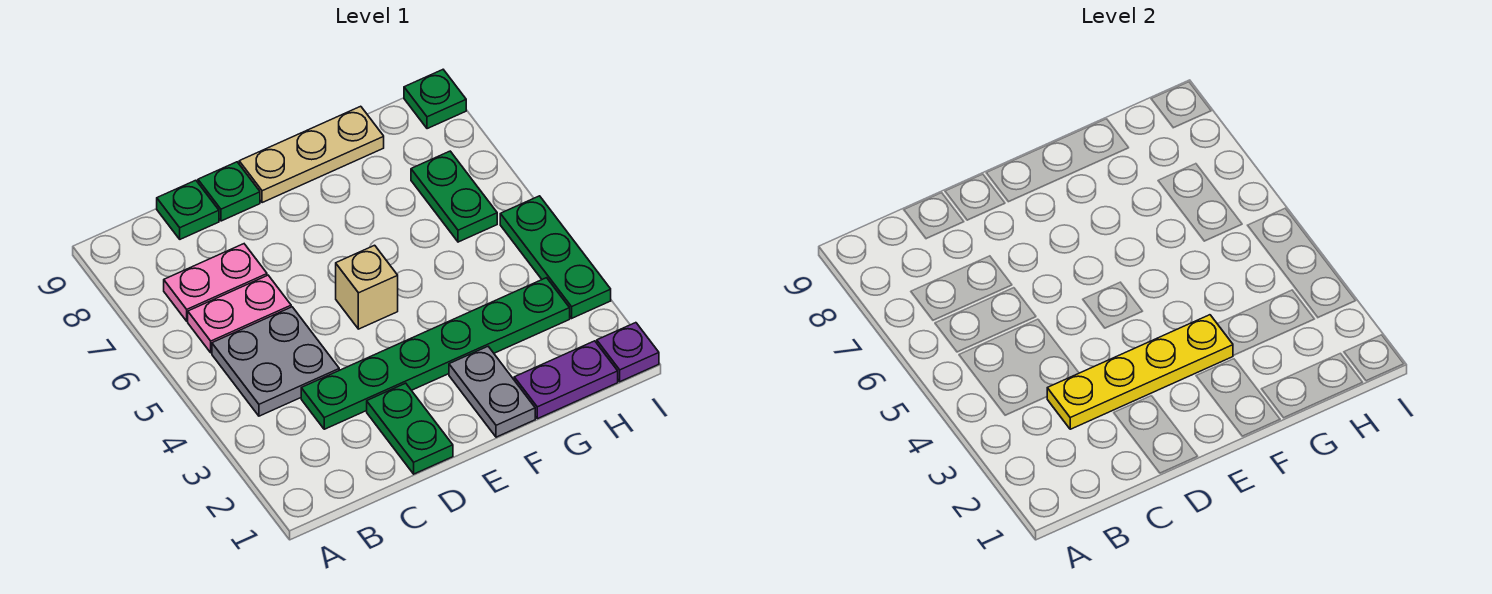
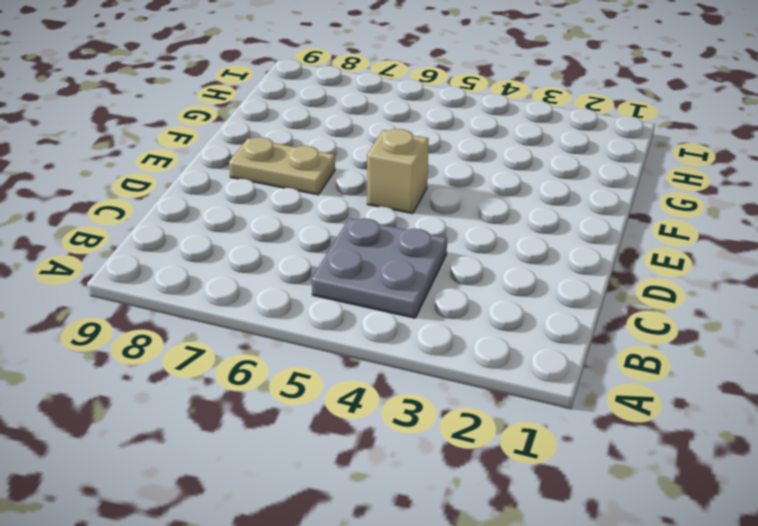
tan 1x2 plate [229,137,335,195] -> none
none -> pink 1x2 plate [188,275,291,353]
none -> pink 1x2 plate [164,244,267,321]
none -> green 1x6 plate [301,278,570,429]

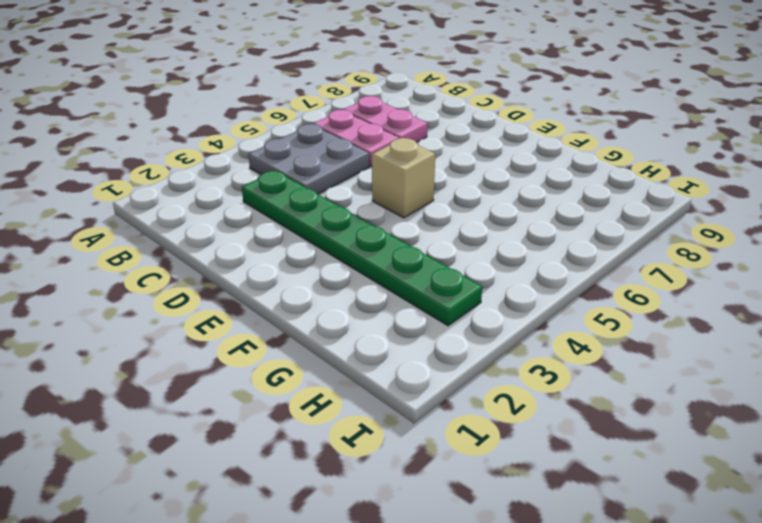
none -> green 1x1 plate [157,180,219,239]
none -> green 1x2 plate [367,383,453,474]
none -> green 1x1 plate [198,162,260,221]

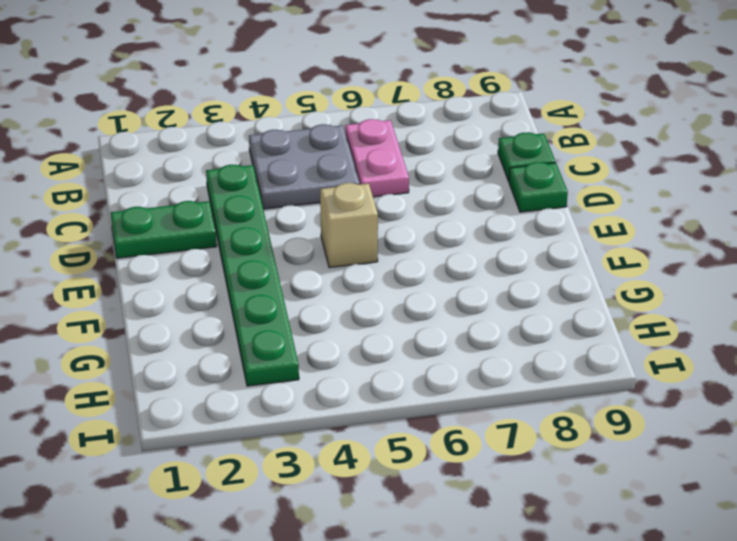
none -> pink 1x2 plate [164,244,267,321]
none -> tan 1x3 plate [239,106,384,203]
none -> grey 1x2 plate [449,347,535,437]

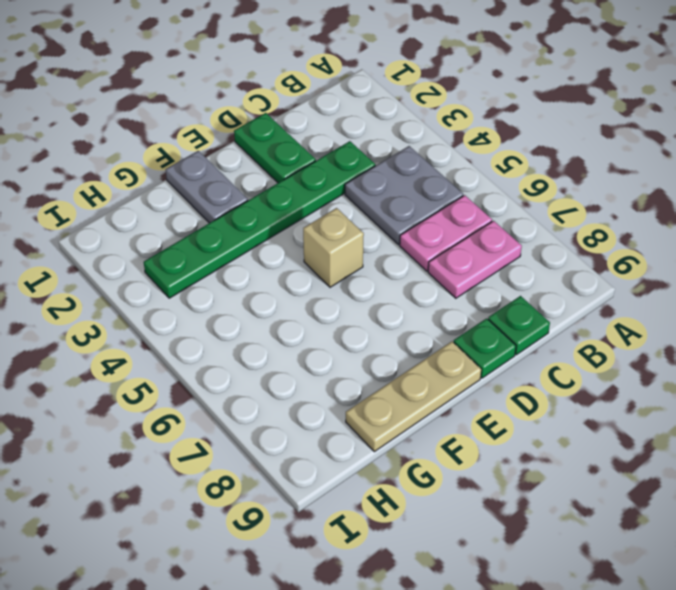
none -> purple 1x2 plate [514,341,618,419]
none -> green 1x2 plate [411,151,497,242]
none -> purple 1x1 plate [597,323,659,382]

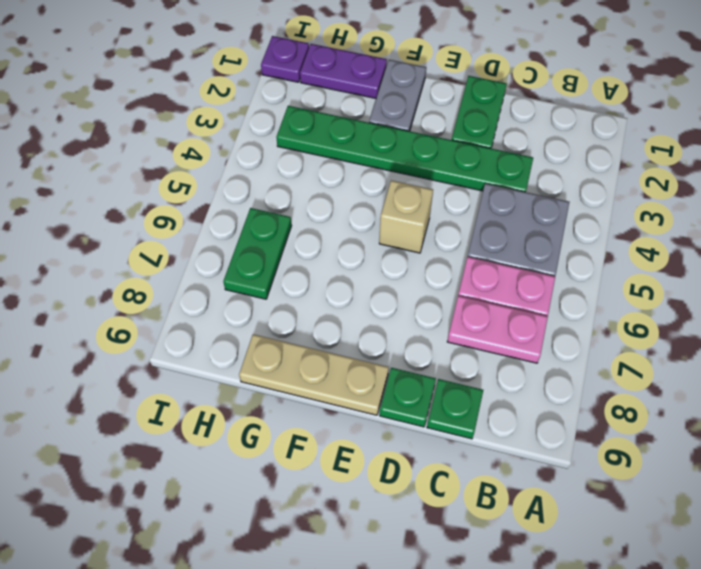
none -> green 1x3 plate [500,196,611,318]
none -> green 1x1 plate [404,70,466,129]
none -> yellow 1x4 plate [1047,315,1233,429]

